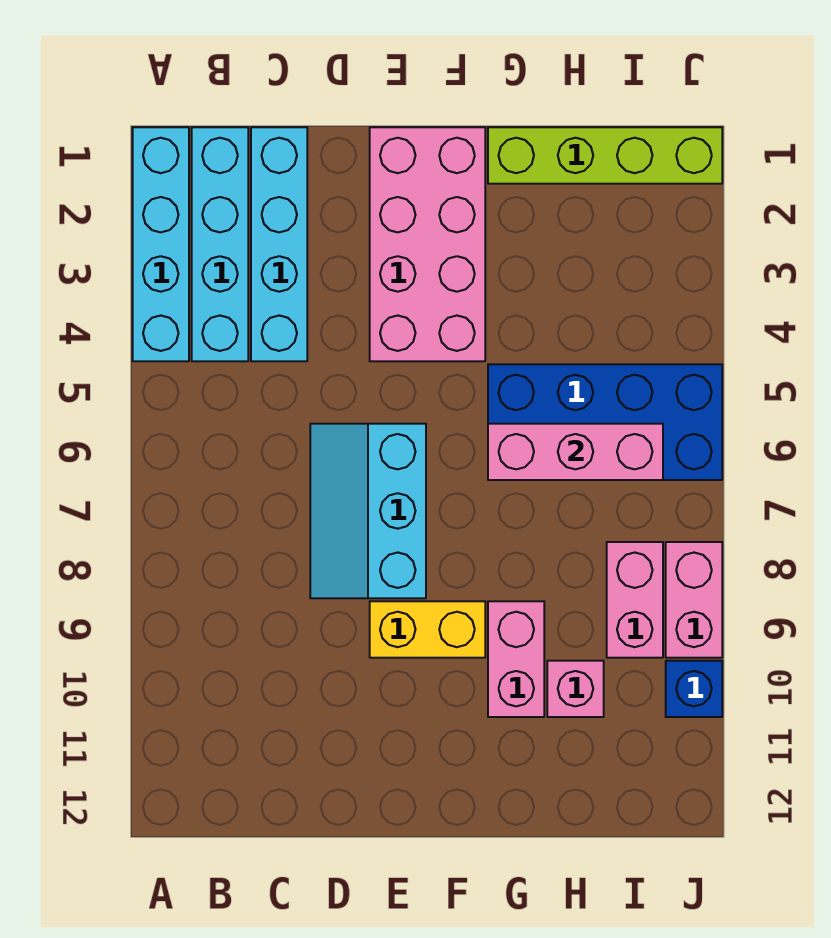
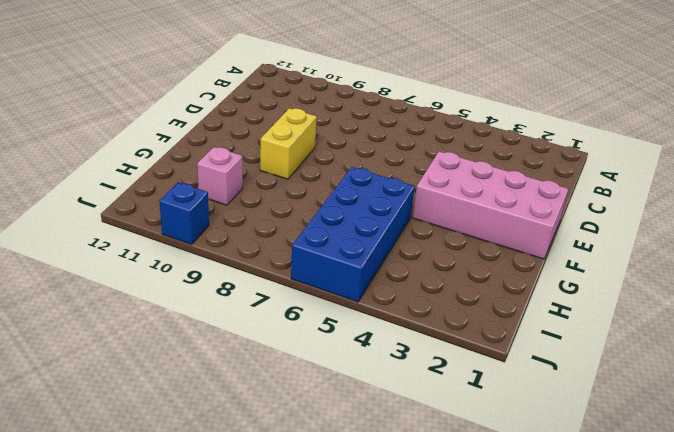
none -> cyan 1x4 brick [133,127,189,361]
none -> cyan 1x4 brick [192,127,248,361]
none -> cyan 1x4 brick [251,127,307,361]

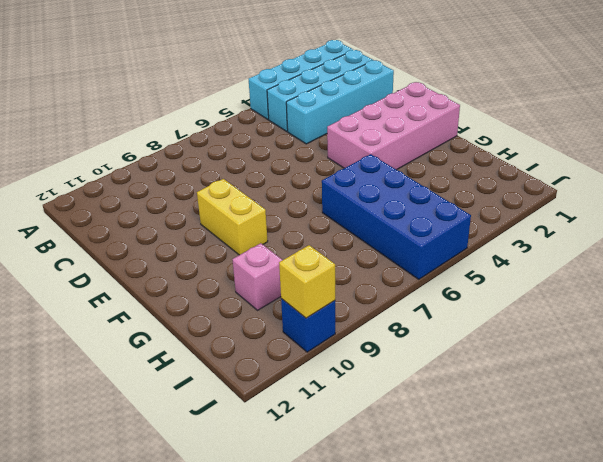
yellow 1x1 brick [279,245,335,318] -> none
none -> cyan 2x3 slope [310,424,426,598]
none -> lime 1x4 brick [488,127,722,184]
none -> pink 1x2 brick [488,601,544,717]

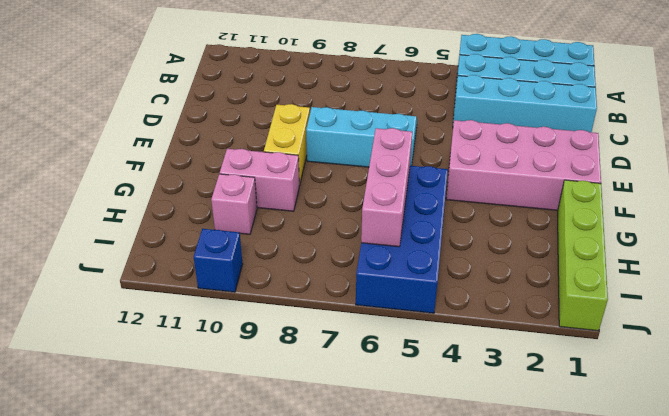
none -> pink 1x2 brick [607,542,663,658]
none -> pink 1x2 brick [666,542,722,658]

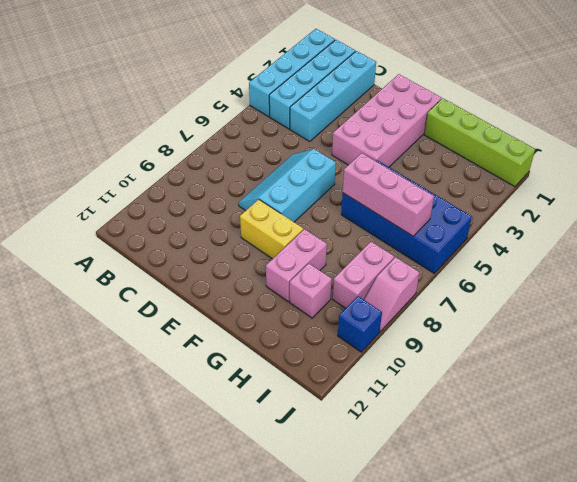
pink 1x2 slope [364,257,420,331] -> pink 1x2 brick [666,542,722,658]

